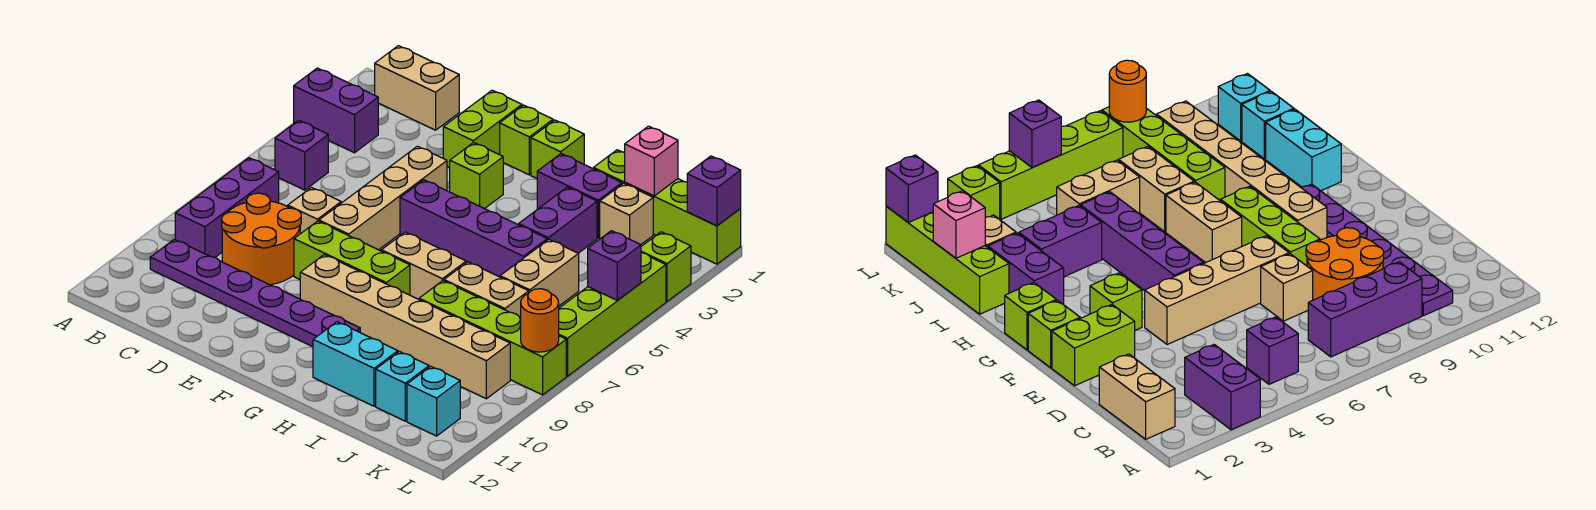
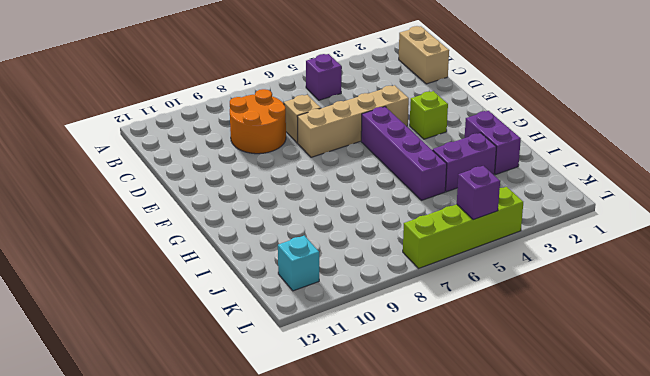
none -> purple 1x2 brick [294,68,378,153]
none -> purple 1x3 brick [175,158,279,257]
none -> purple 1x6 plate [150,239,360,347]
none -> lime 1x2 brick [443,90,522,168]

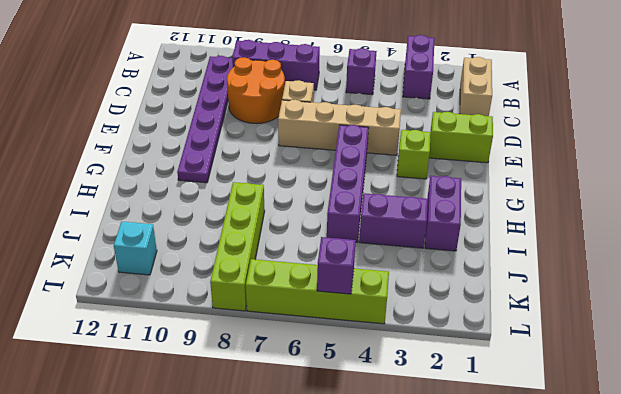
none -> lime 1x3 brick [294,221,410,295]
none -> lime 1x1 brick [500,105,553,175]
none -> tan 1x6 brick [300,255,510,399]
none -> lime 1x1 brick [531,120,584,178]

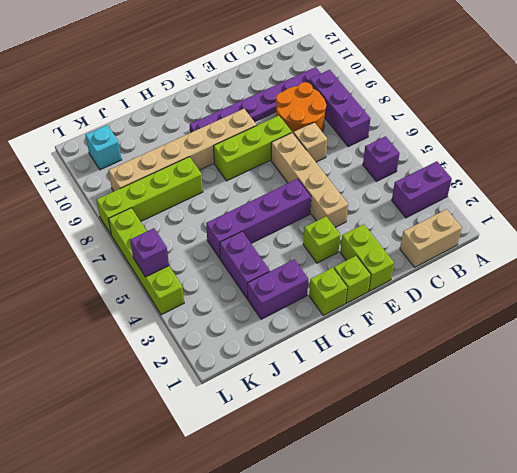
none -> tan 1x2 brick [381,232,466,299]
none -> cyan 1x2 brick [313,322,398,406]
none -> lime 1x4 brick [593,150,741,264]
none -> tan 1x2 brick [444,262,529,317]

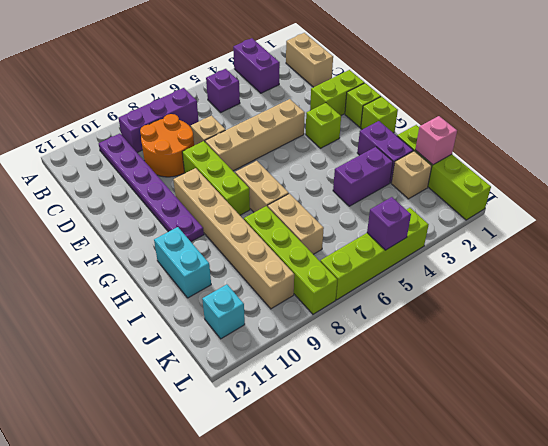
none -> purple 1x4 brick [400,180,547,277]
none -> tan 1x2 brick [500,239,579,306]
none -> cyan 1x1 brick [376,352,429,421]
none -> lime 1x1 brick [641,232,691,301]

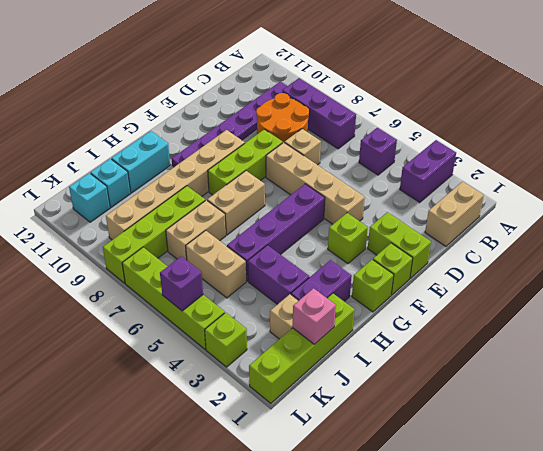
none -> purple 1x1 brick [687,156,741,226]
none -> orange 1x1 round brick [521,289,559,352]

